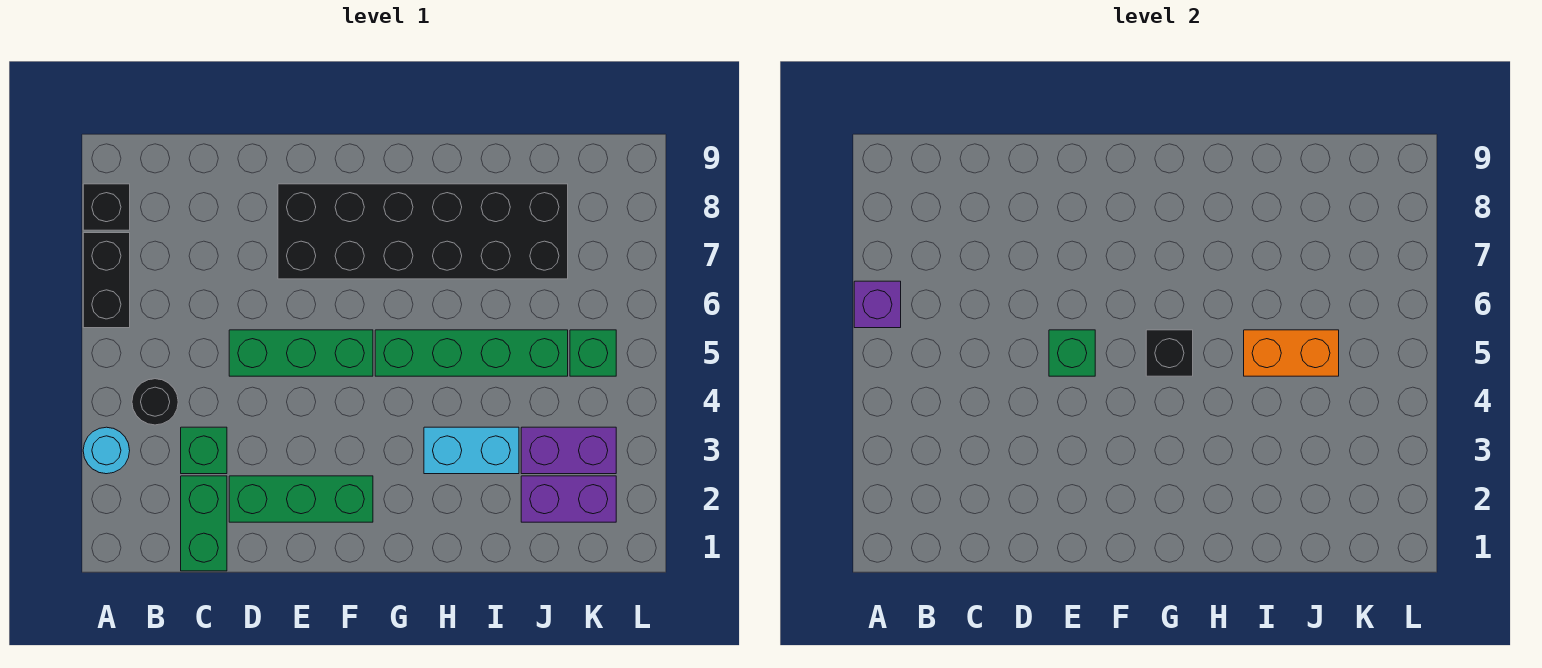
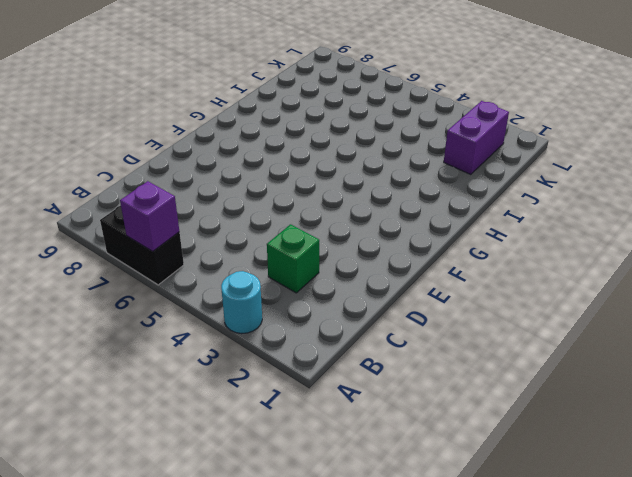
none -> black 1x1 brick [83,184,130,230]
none -> black 1x1 round brick [132,379,178,425]
none -> green 1x2 brick [181,476,227,571]

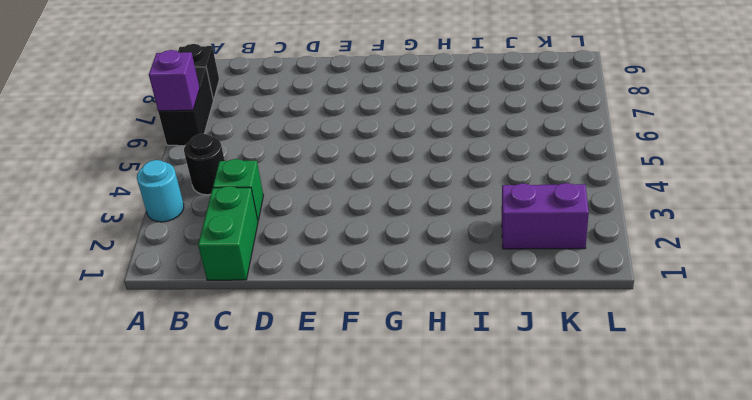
none -> green 1x3 brick [229,476,373,522]
none -> green 1x3 brick [229,330,373,376]
none -> black 2x6 brick [278,184,568,279]

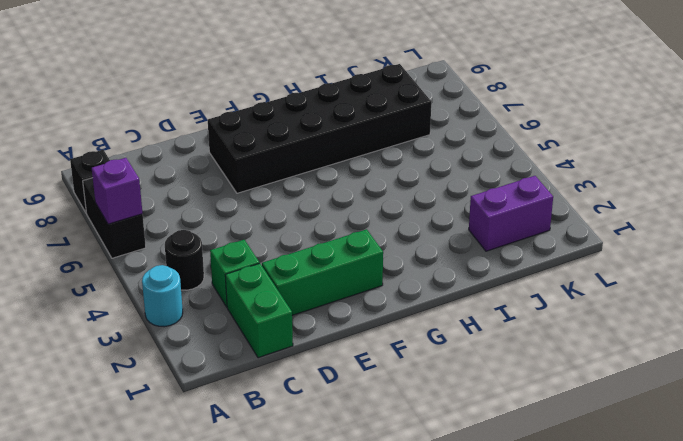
none -> green 1x3 brick [229,330,373,376]
none -> green 1x4 brick [375,330,568,376]
none -> cyan 1x2 brick [424,427,519,474]

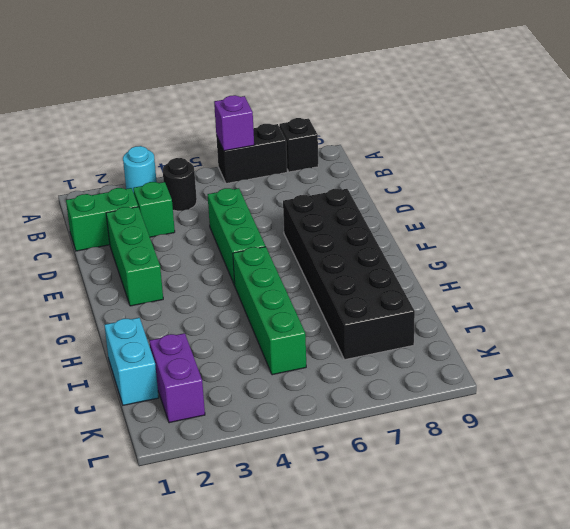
cyan 1x2 brick [104,318,159,405] -> cyan 1x2 brick moved to [424,427,519,474]
none -> purple 1x2 brick [521,427,616,474]
none -> green 1x1 brick [570,330,616,376]
none -> green 1x1 brick [1049,330,1095,376]

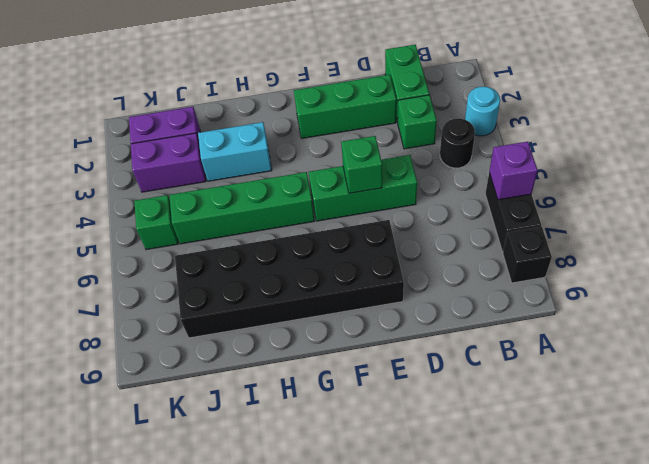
none -> black 1x1 brick [1146,330,1193,376]
none -> orange 1x2 brick [1244,330,1339,376]

